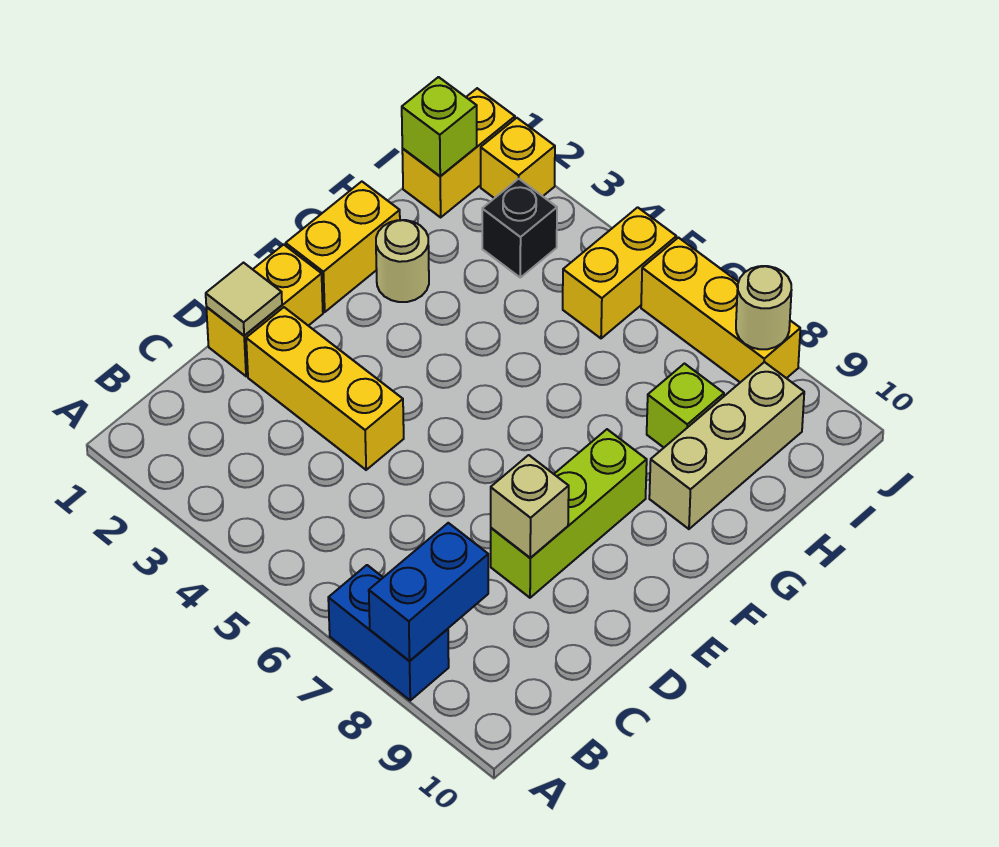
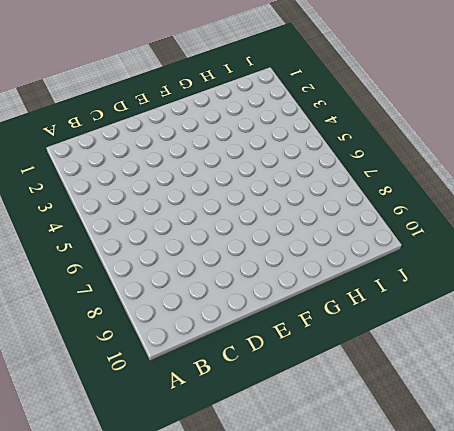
none -> blue 1x2 brick [328,565,449,700]
none -> yellow 1x2 brick [206,244,323,376]
none -> yellow 1x3 brick [246,307,404,470]

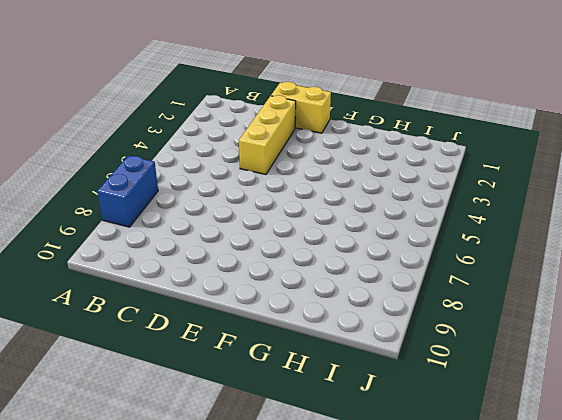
none -> lime 1x3 brick [491,429,647,598]
none -> yellow 1x2 brick [286,182,400,312]
none -> tan 1x1 round brick [376,220,429,302]

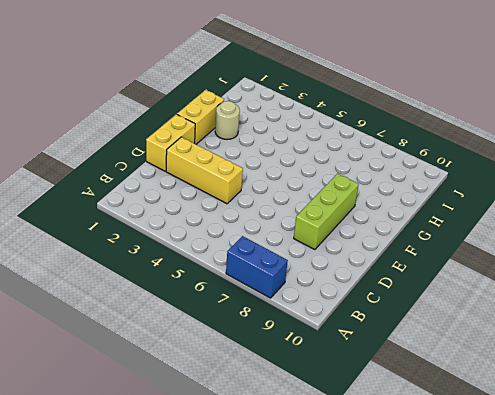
none -> tan 1x3 brick [649,362,804,529]
none -> lime 1x1 brick [647,364,724,447]
none -> yellow 1x2 brick [402,88,515,217]

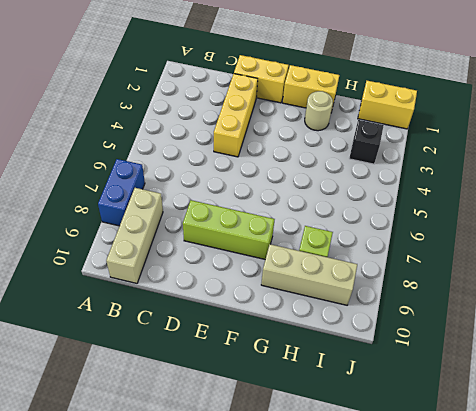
tan 1x3 brick [106,188,163,283] -> none
none -> yellow 1x2 brick [563,207,676,338]
none -> yellow 1x1 brick [481,118,555,198]
none -> yellow 1x3 brick [641,238,800,382]

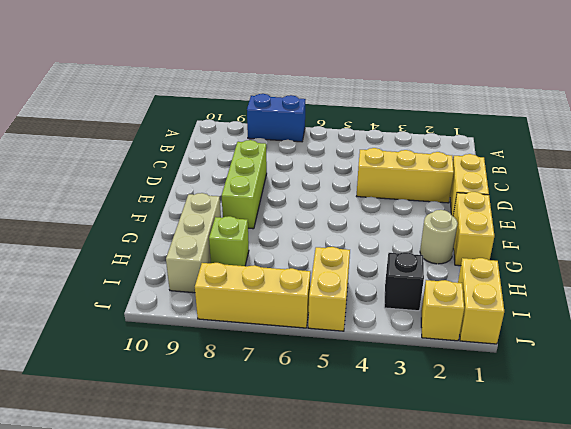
none -> blue 1x2 brick [369,523,488,661]
none -> tan 1x1 tile [206,263,282,336]
none -> tan 1x1 brick [491,455,569,558]

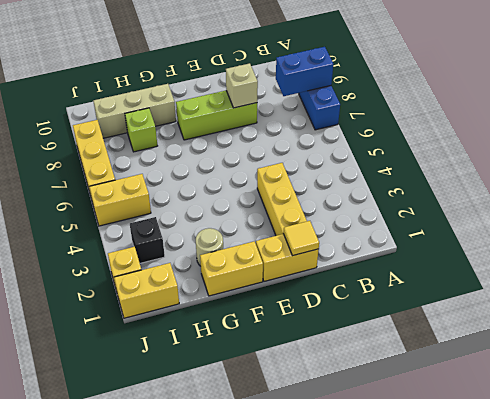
yellow 1x1 tile [284,221,319,256] -> tan 1x1 tile [206,263,282,336]
none -> lime 1x1 brick [402,77,477,176]
none -> tan 1x1 round brick [736,266,791,349]

